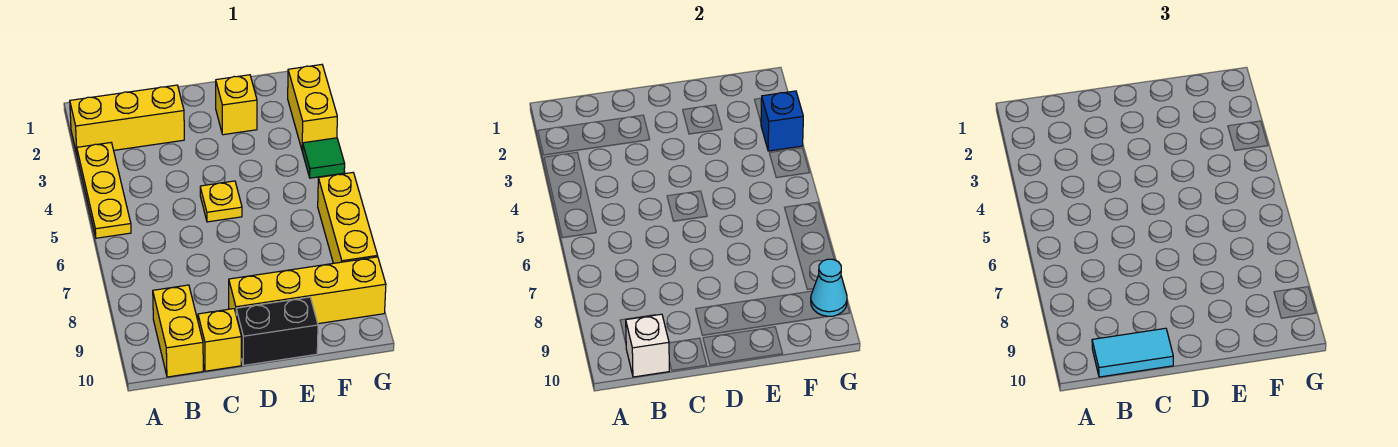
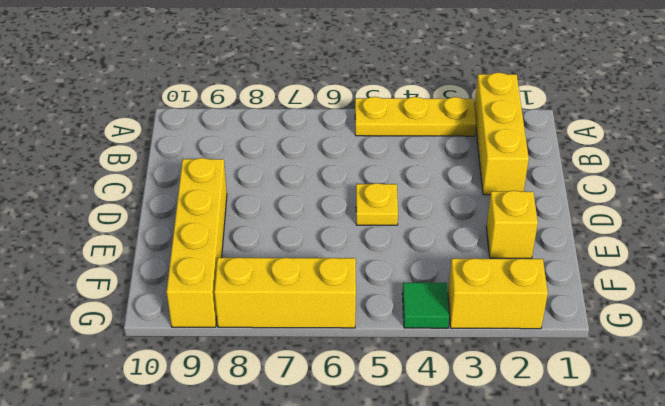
none -> yellow 1x2 brick [153,285,203,377]
none -> yellow 1x1 brick [198,309,241,371]
none -> black 1x2 brick [236,297,318,365]

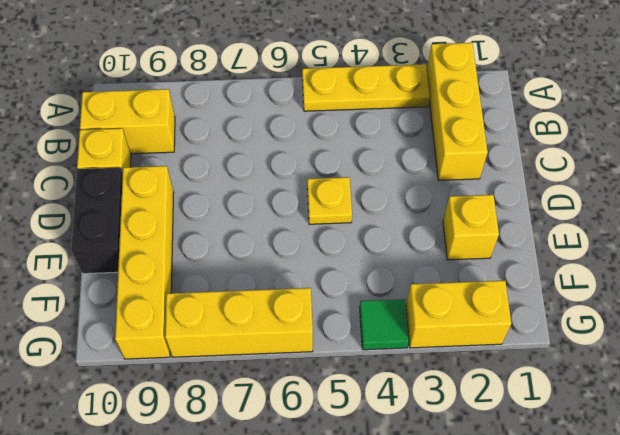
none -> white 1x1 brick [626,314,669,377]
none -> blue 1x1 brick [761,91,803,151]
none -> cyan 1x1 cone [811,259,847,316]

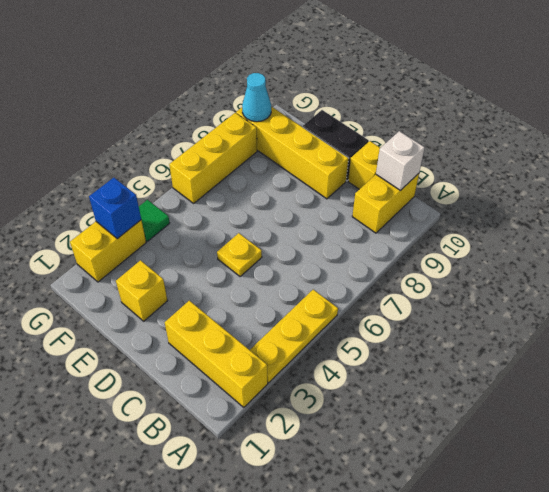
none -> cyan 1x2 tile [1092,328,1173,377]

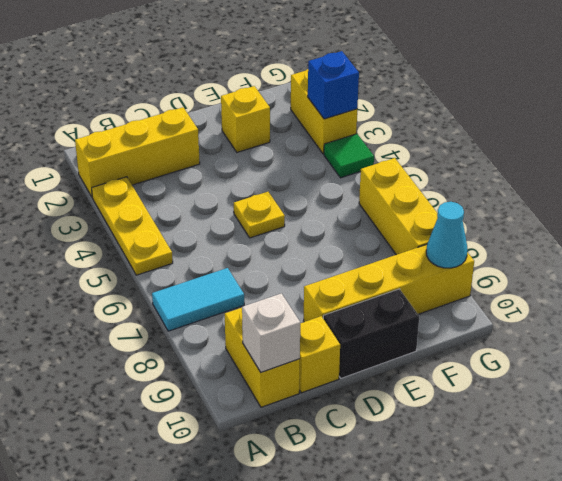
cyan 1x2 tile [152,268,244,331] -> cyan 1x2 tile moved to [1092,328,1173,377]

